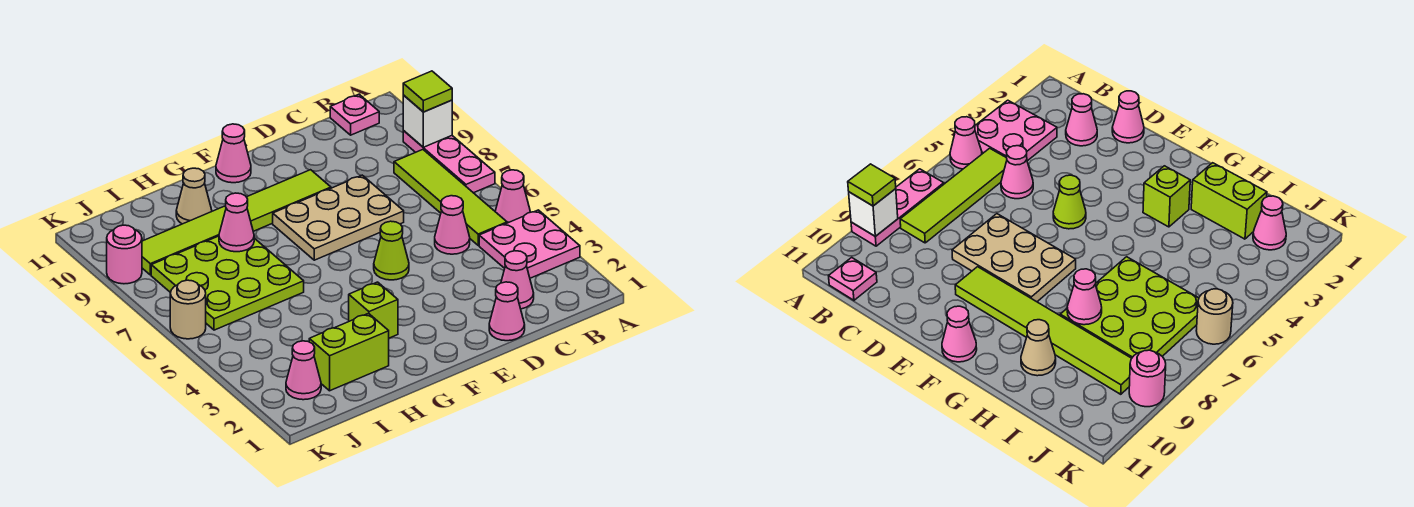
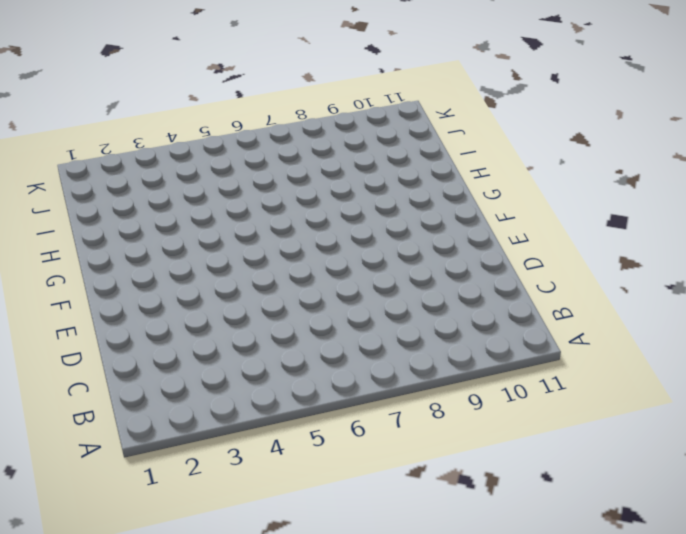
none -> pink 2x2 plate [479,210,580,278]
none -> pink 1x1 cone [495,170,530,223]
none -> pink 1x3 plate [403,131,495,193]

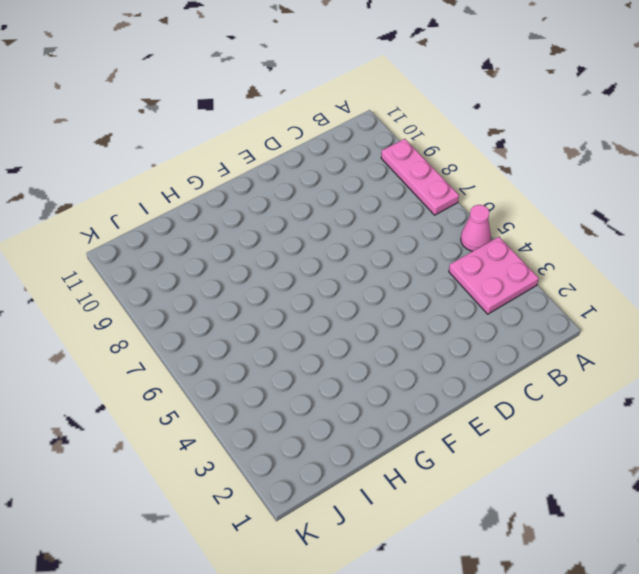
none -> lime 1x4 tile [394,150,507,245]
none -> pink 1x1 plate [330,94,379,135]
none -> pink 1x1 cone [501,251,534,309]

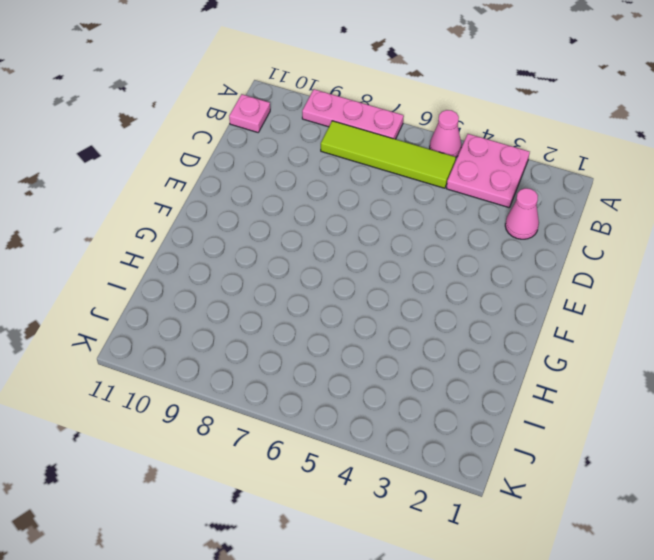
none -> pink 1x1 cone [435,196,470,254]
none -> pink 1x1 cone [489,282,525,341]
none -> tan 2x3 plate [273,175,404,260]

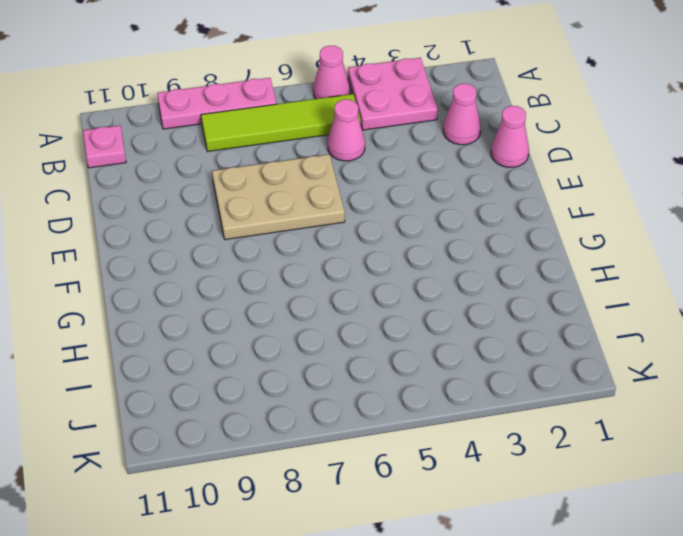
tan 2x3 plate [212,154,345,240] -> tan 2x3 plate turned to [273,175,404,260]
none -> lime 1x1 cone [374,221,409,280]
none -> lime 1x6 tile [142,170,331,275]
none -> pink 1x1 cone [216,124,251,183]

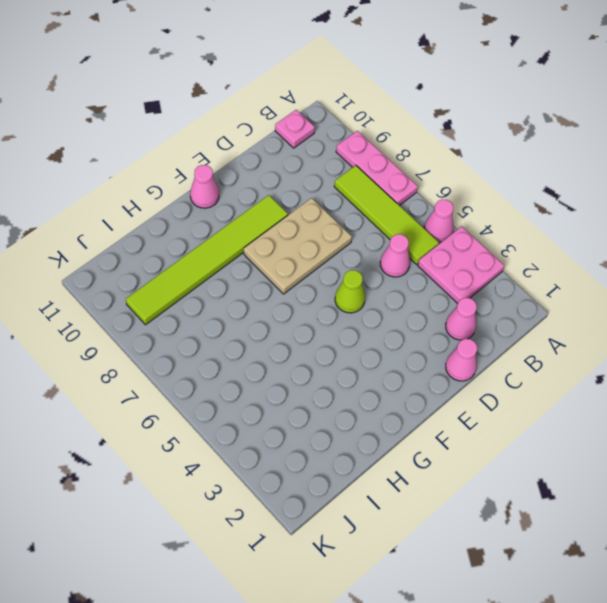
none -> lime 1x1 brick [349,282,398,338]
none -> lime 1x2 brick [309,313,389,391]
none -> lime 3x3 plate [151,236,304,330]

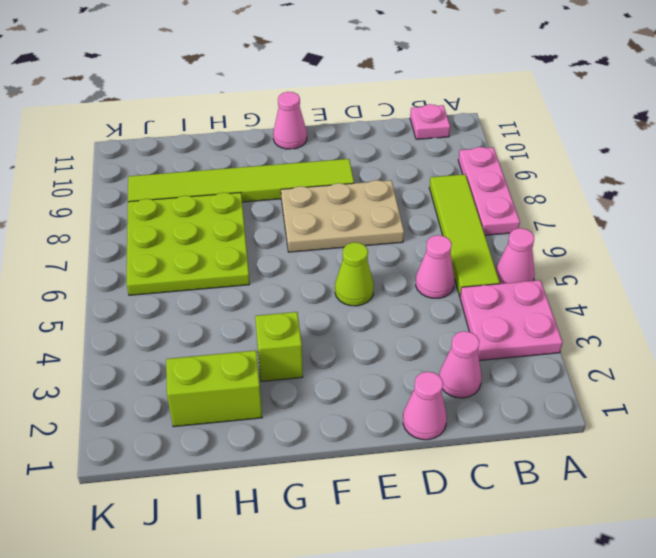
none -> tan 1x1 cone [176,168,212,224]
none -> pink 1x1 cone [286,341,321,400]
none -> tan 1x1 round brick [170,280,206,339]

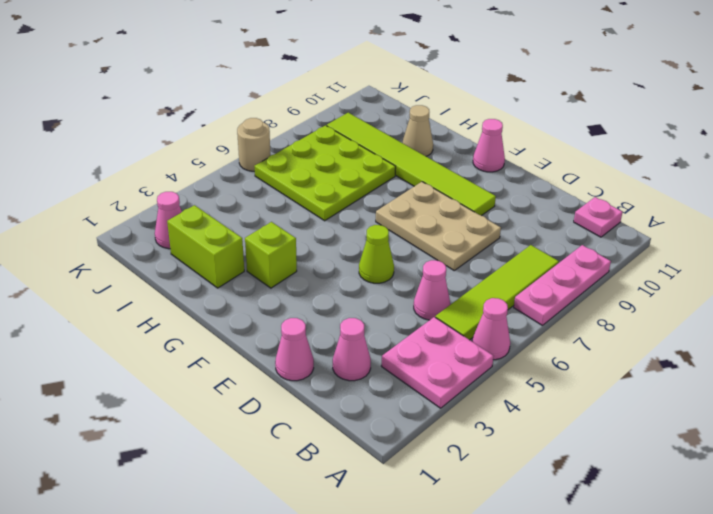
none -> pink 1x1 round brick [107,225,142,284]
none -> white 1x1 brick [403,95,452,147]
none -> pink 1x1 cone [219,193,254,252]

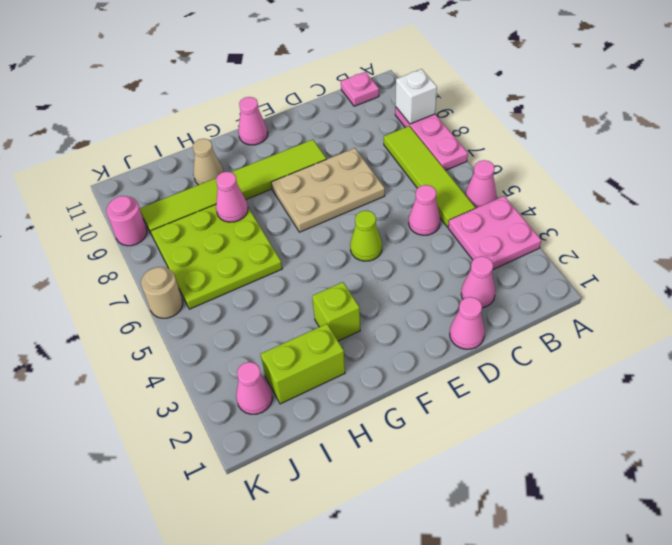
none -> lime 1x1 tile [403,71,452,112]

